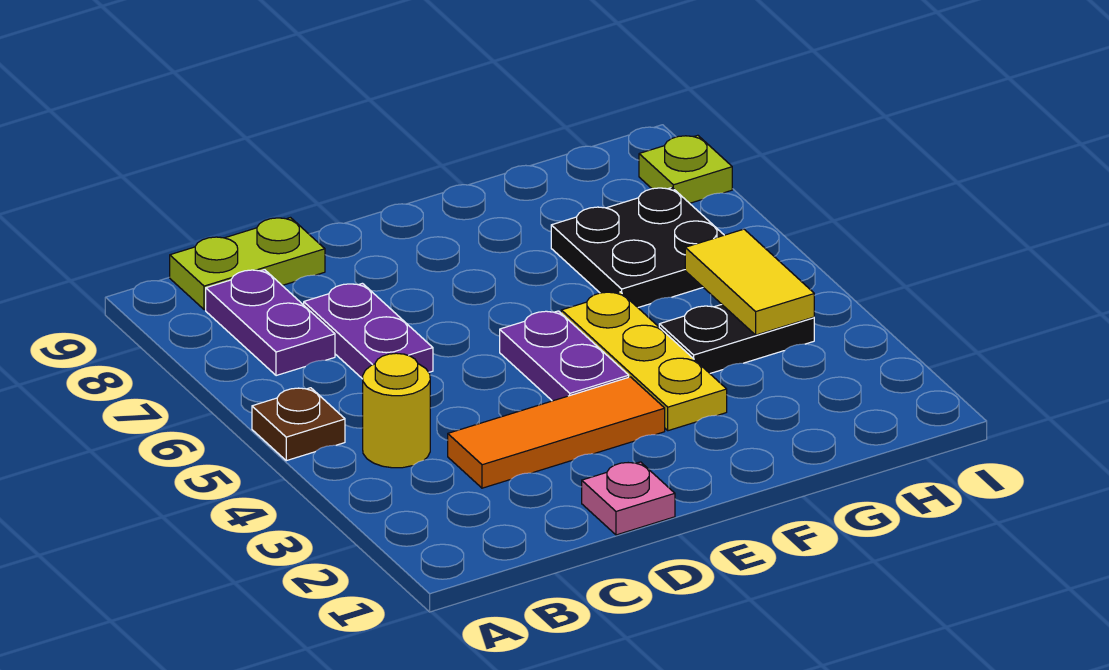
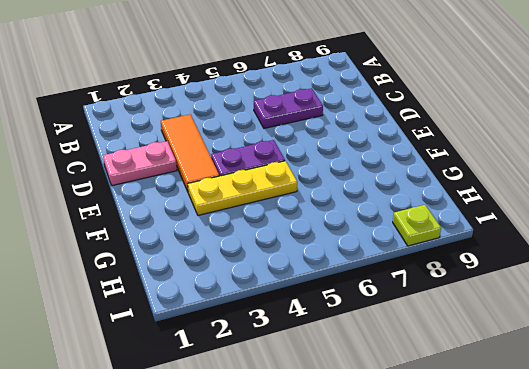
pink 1x2 plate [103,141,177,186] -> pink 1x1 plate [582,462,675,535]
none -> brown 1x1 plate [252,388,345,461]
none -> yellow 1x1 round brick [363,353,430,468]
none -> purple 1x2 plate [206,270,335,376]

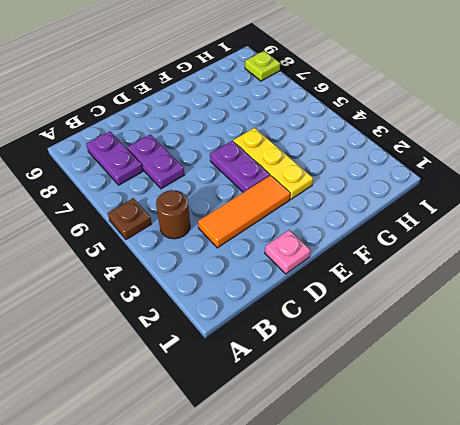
brown 1x1 round brick [156,190,190,239] -> yellow 1x1 round brick [363,353,430,468]
none -> lime 1x2 plate [170,218,325,310]
none -> black 1x2 plate [659,305,814,373]
none -> black 2x2 plate [551,188,724,307]

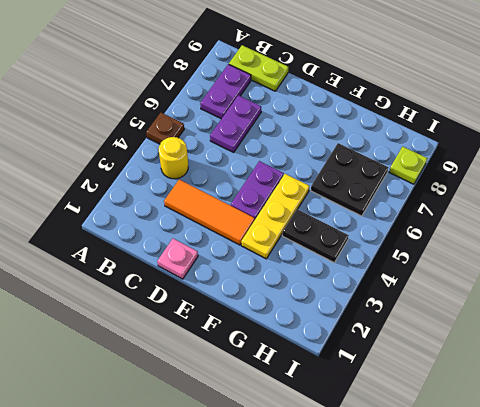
none -> yellow 1x2 tile [685,229,814,335]

